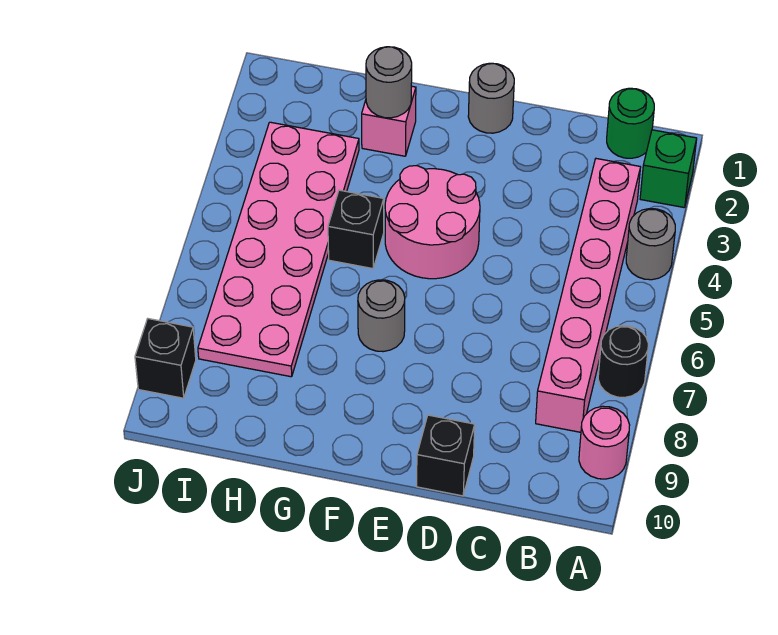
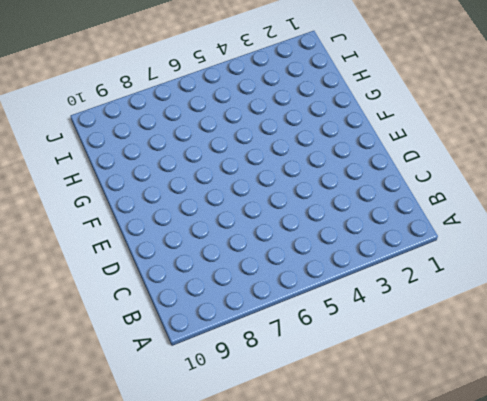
none -> green 1x1 brick [640,130,697,208]
none -> grey 1x1 round brick [626,209,675,280]
none -> black 1x1 round brick [598,325,648,398]

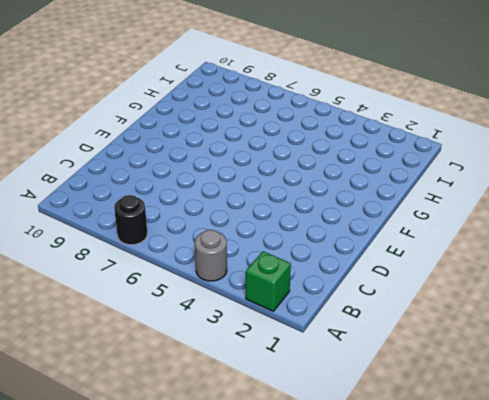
none -> pink 1x1 round brick [579,406,630,479]
none -> green 1x1 round brick [607,88,654,158]
none -> pink 1x6 brick [536,159,641,432]

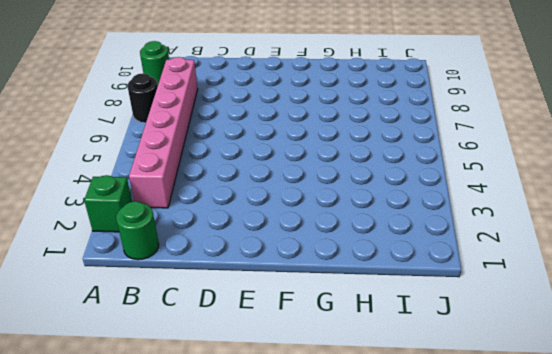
green 1x1 round brick [140,41,169,85] -> pink 1x1 round brick [579,406,630,479]
none -> grey 1x1 round brick [626,209,675,280]
none -> black 1x1 brick [417,415,475,496]
none -> grey 1x1 round brick [468,63,514,133]

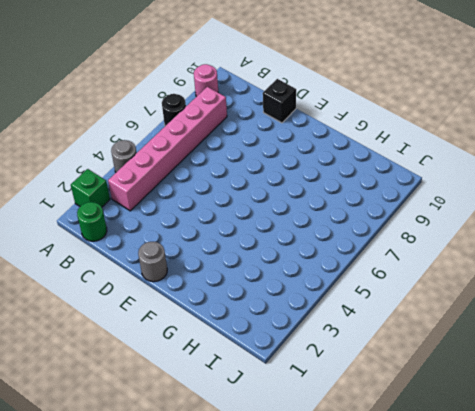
none -> pink 2x2 round brick [385,166,480,279]
none -> grey 1x1 round brick [358,280,405,352]
none -> pink 1x1 brick [362,86,416,156]

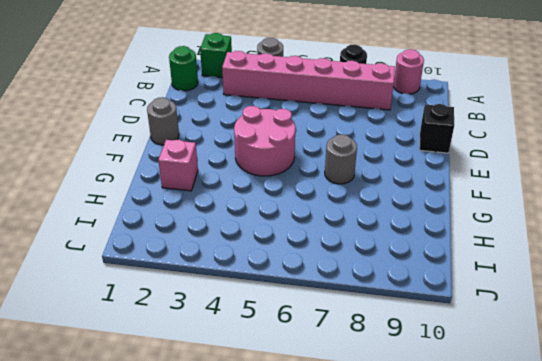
none -> black 1x1 brick [328,190,384,269]
none -> pink 2x6 plate [198,122,359,377]
none -> black 1x1 brick [135,319,196,398]

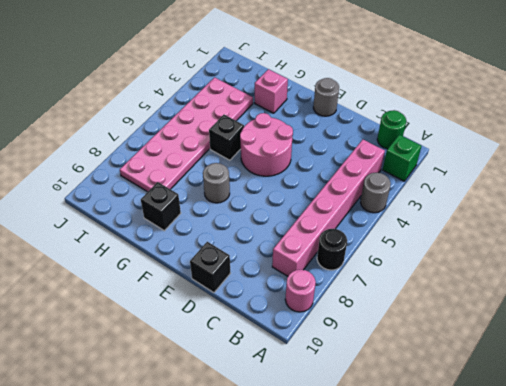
black 1x1 brick [141,182,181,231] -> black 1x1 brick moved to [135,319,196,398]
none -> grey 1x1 round brick [366,47,412,118]

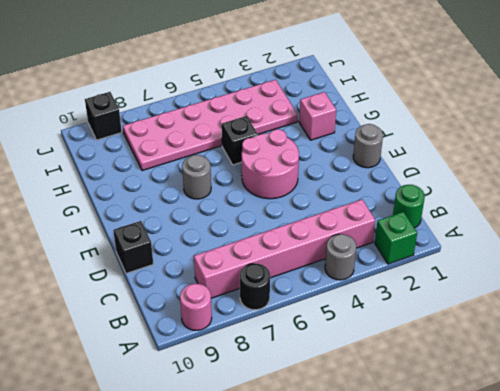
none -> grey 1x1 round brick [366,47,412,118]

